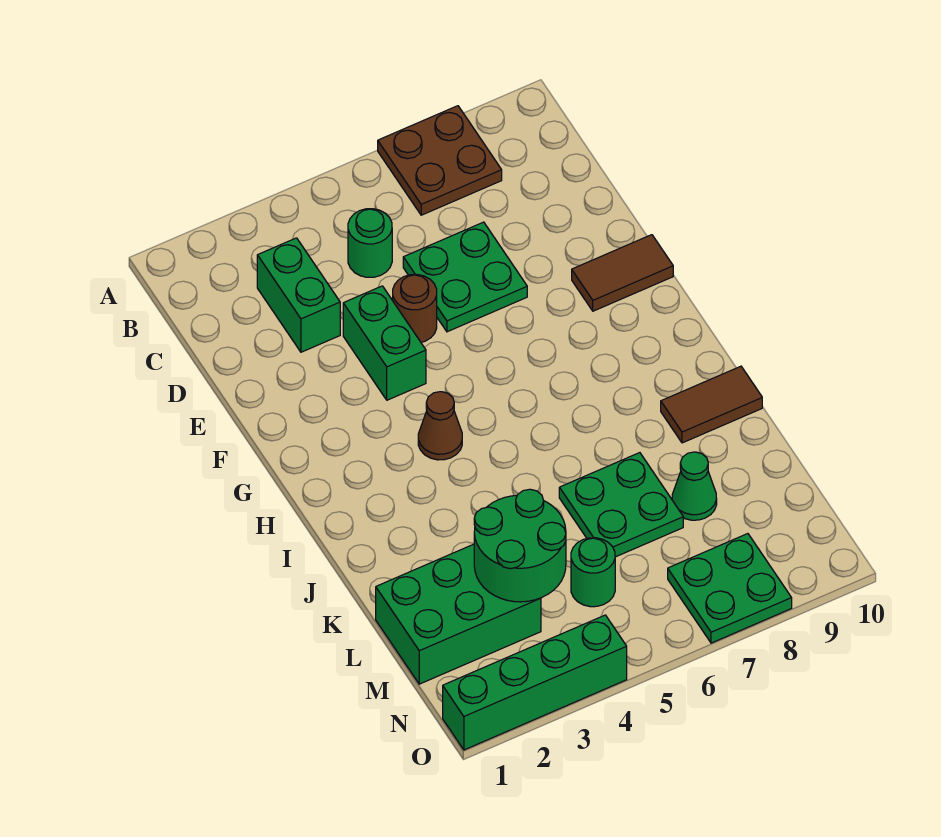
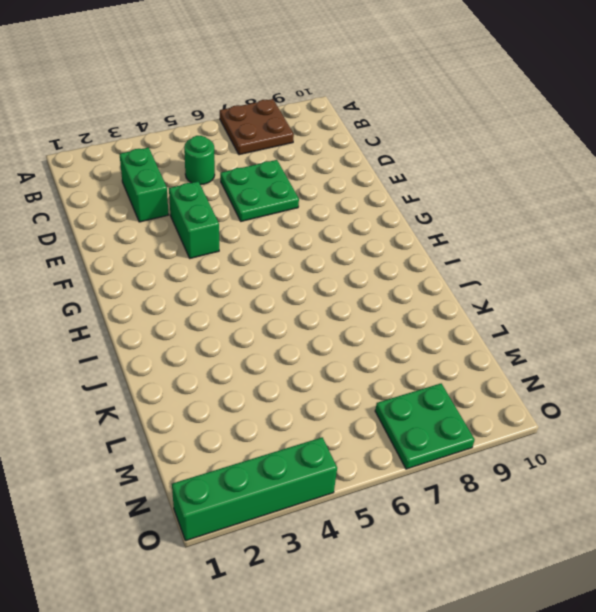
none -> brown 1x1 round brick [393,274,437,342]
none -> brown 1x2 tile [572,235,673,311]
none -> brown 1x1 cone [418,392,462,460]

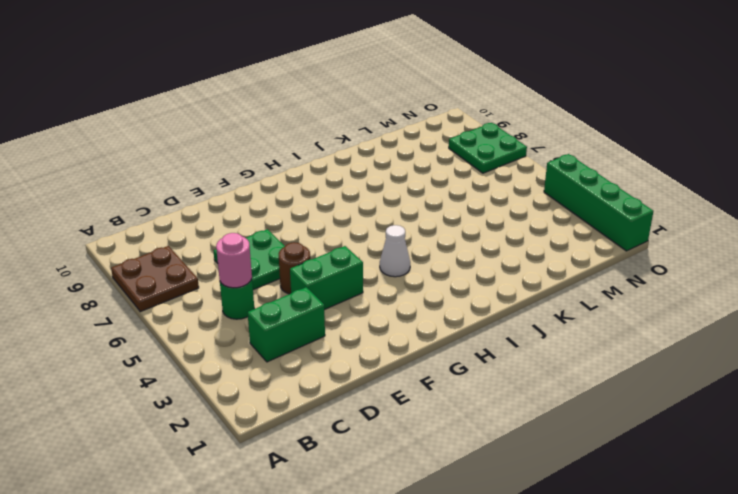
pink 1x1 round brick [216,233,252,288] -> none
white 1x1 cone [380,225,410,277] -> brown 1x1 cone [418,392,462,460]
none -> brown 1x2 tile [572,235,673,311]
none -> brown 1x2 tile [661,366,762,443]
none -> green 2x2 plate [559,453,683,557]

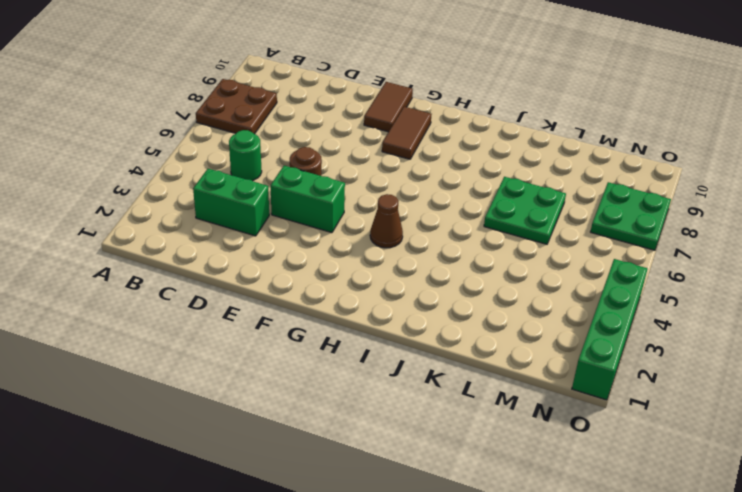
brown 1x2 tile [382,107,431,159] -> brown 1x2 tile moved to [661,366,762,443]
none -> green 2x2 plate [403,222,527,332]
none -> green 2x3 brick [376,544,541,684]
none -> green 1x1 cone [672,452,717,520]

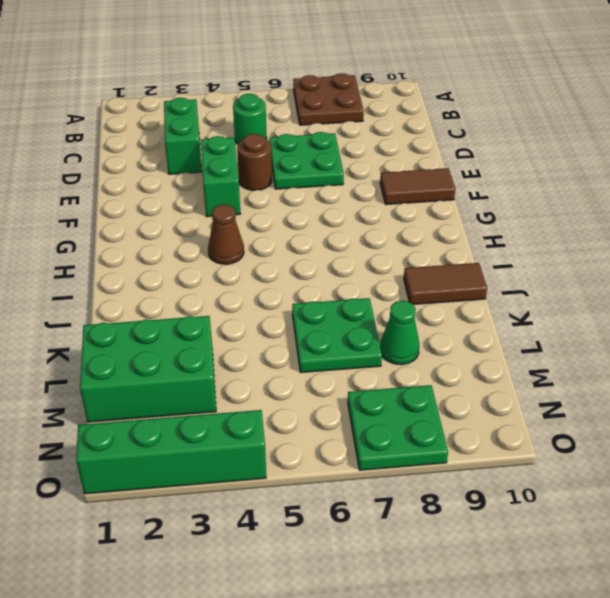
none -> green 1x1 round brick [571,538,615,607]
none -> green 2x2 round brick [474,489,566,602]

